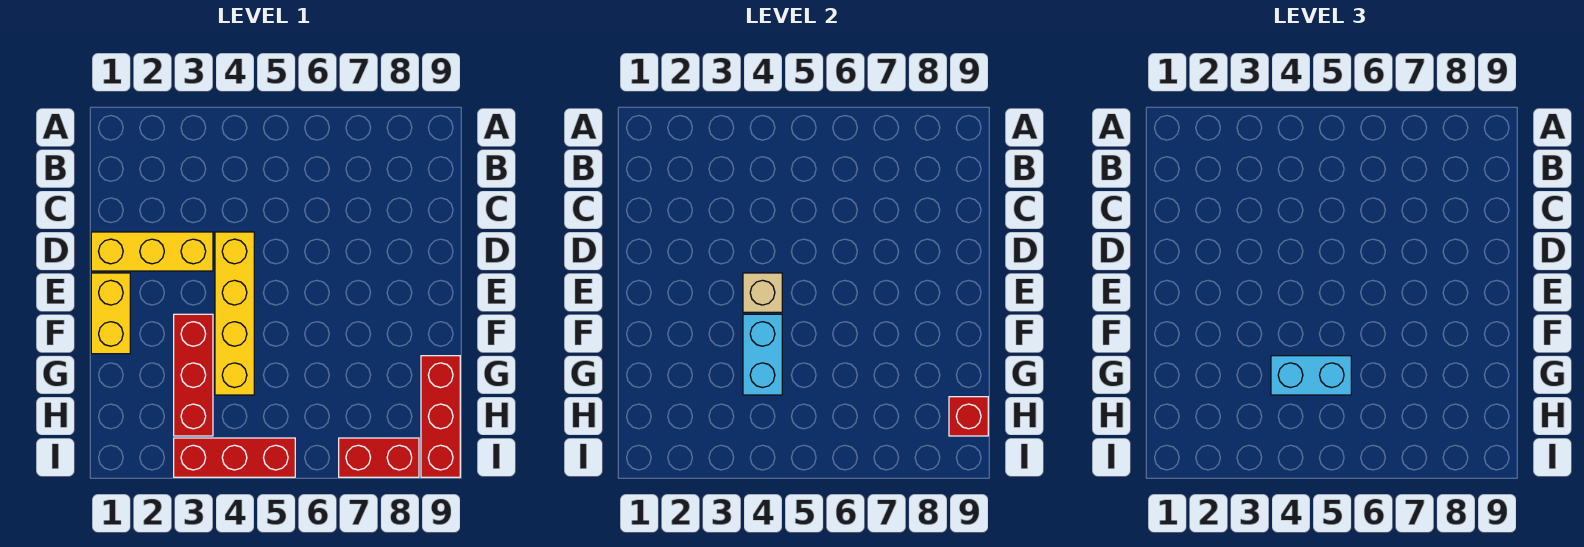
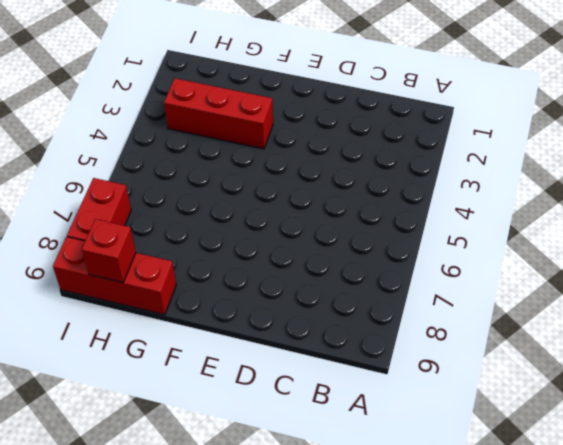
none -> yellow 1x3 brick [91,232,213,271]
none -> yellow 1x4 brick [215,232,254,395]

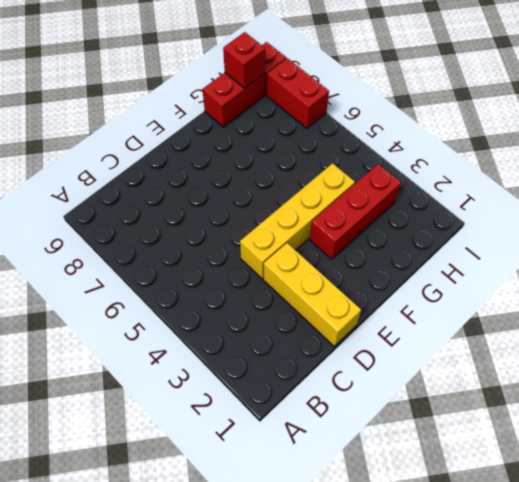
none -> yellow 1x2 brick [91,273,130,354]
none -> red 1x3 brick [174,438,295,477]

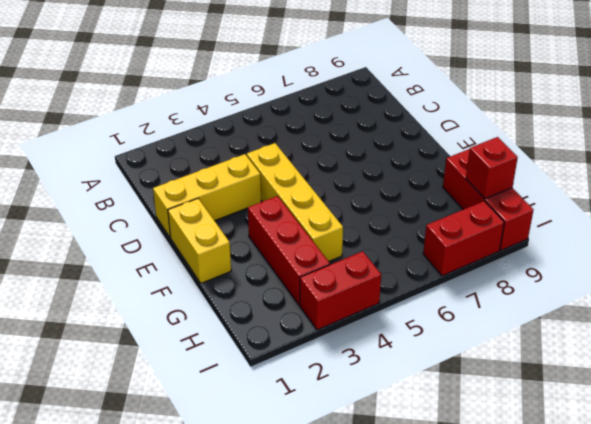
red 1x2 brick [300,251,381,330] -> red 1x3 brick [174,438,295,477]
none -> tan 1x1 brick [743,273,782,312]
none -> cyan 1x2 brick [743,314,782,395]

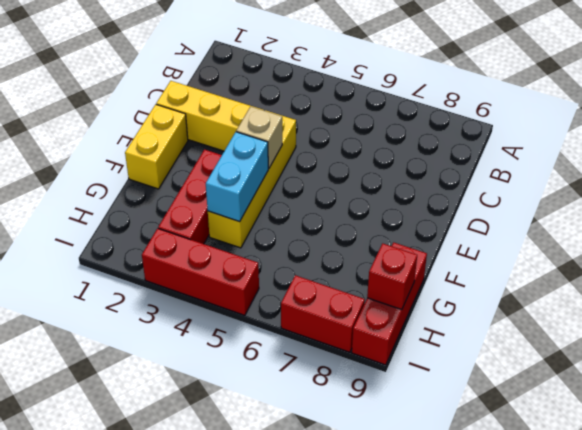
none -> cyan 1x2 brick [1271,356,1351,395]

